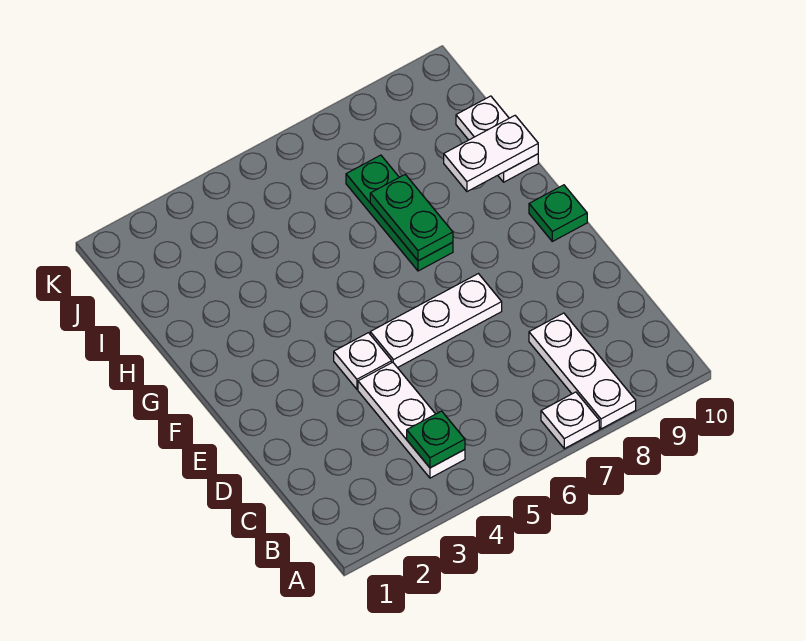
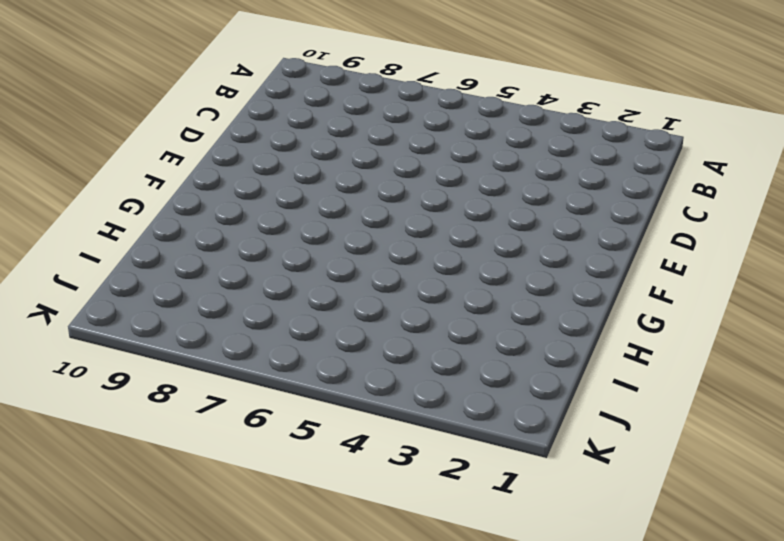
none -> white 1x1 plate [541,392,599,449]
none -> white 1x3 plate [529,313,636,429]

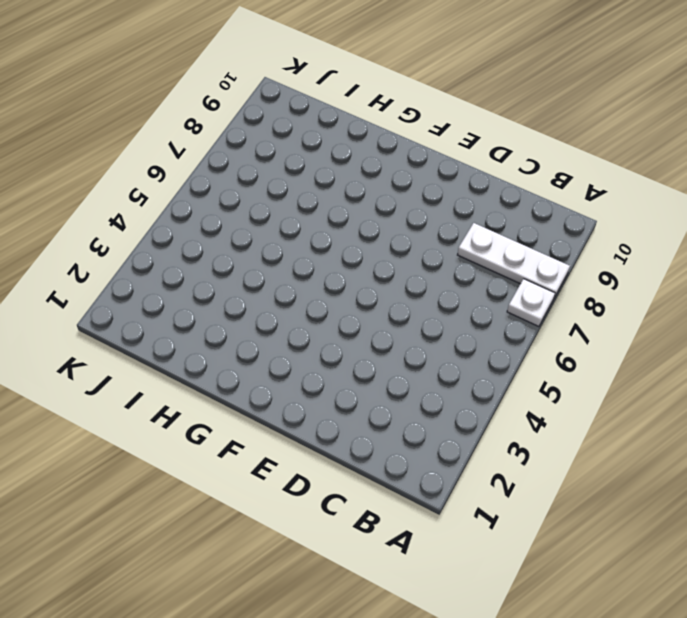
none -> white 1x3 plate [358,362,465,478]
none -> white 1x1 plate [334,333,392,389]

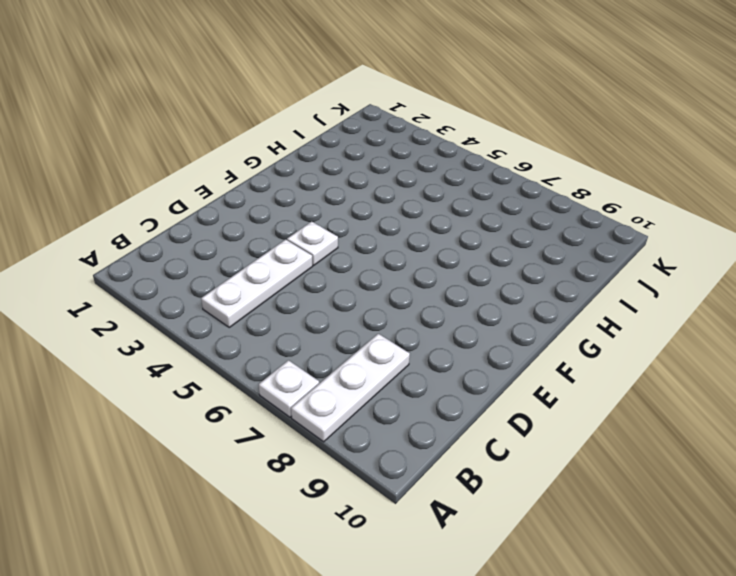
none -> white 1x3 plate [370,274,502,368]
none -> green 1x1 plate [529,185,587,241]

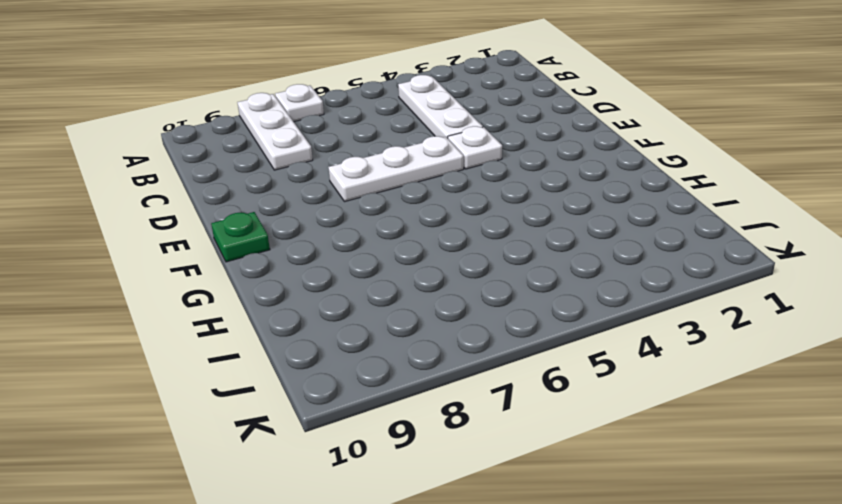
none -> green 1x3 plate [346,155,453,271]
none -> white 1x2 plate [456,96,538,182]

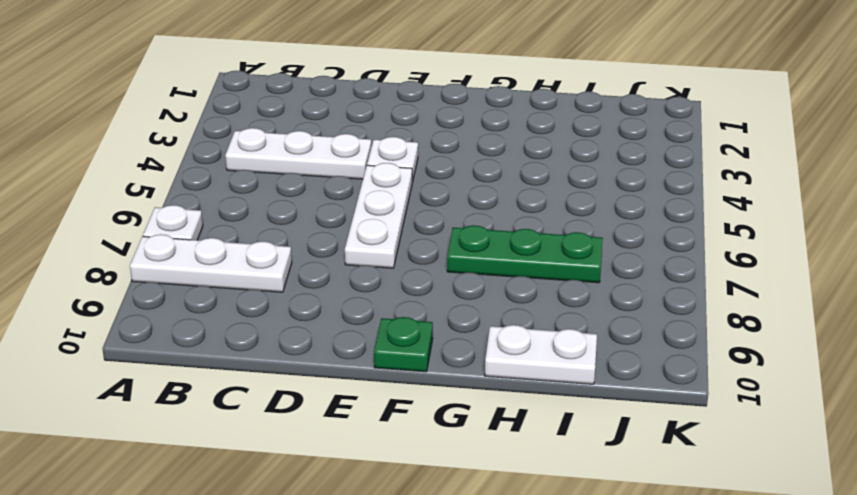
none -> green 1x1 plate [407,411,465,468]
none -> green 1x2 plate [370,175,453,261]

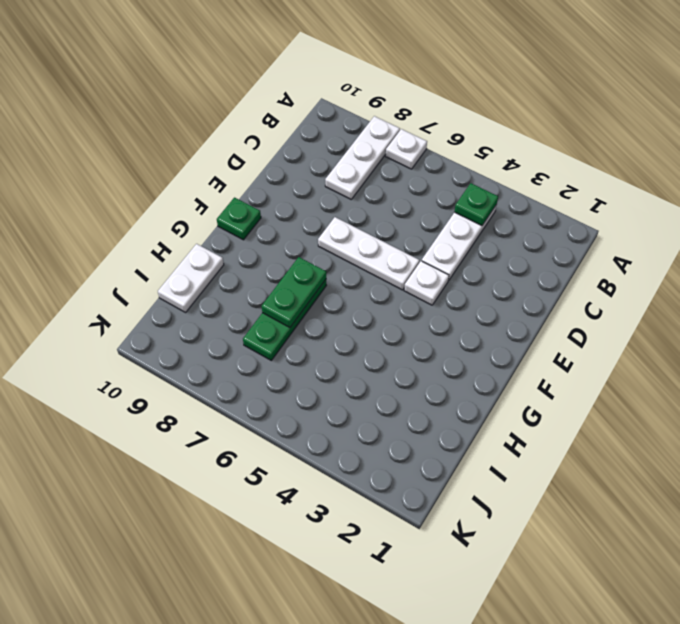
none -> white 1x2 plate [444,116,538,192]

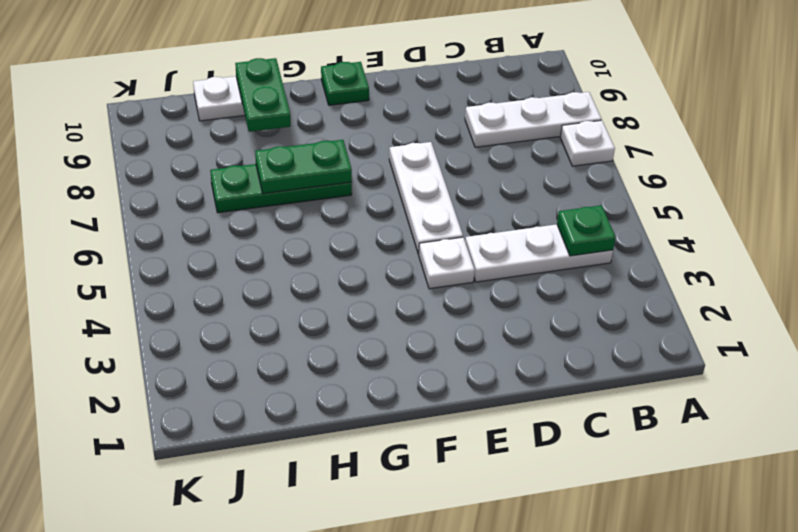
green 1x2 plate [235,58,291,132] -> white 1x2 plate [444,116,538,192]

